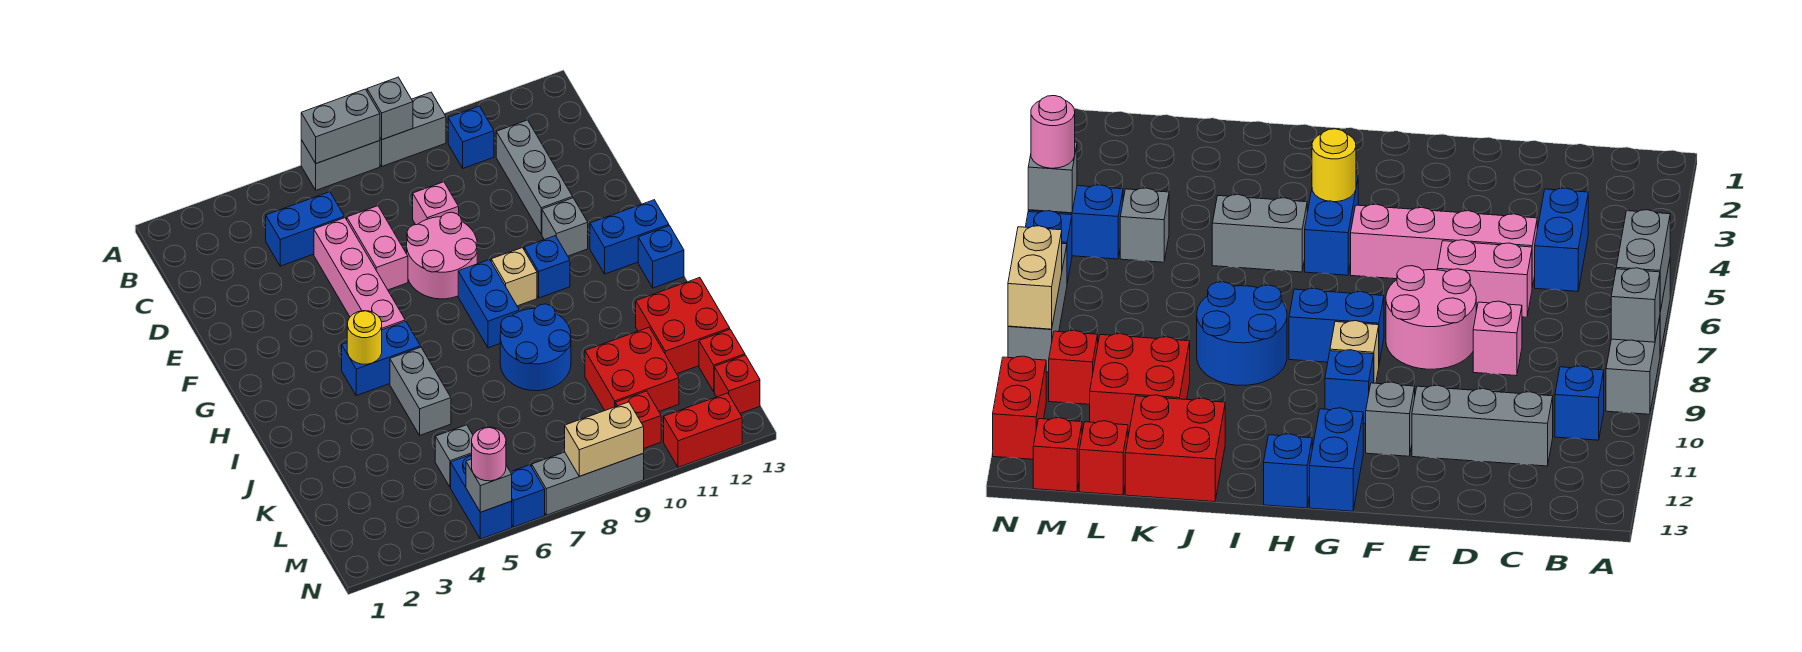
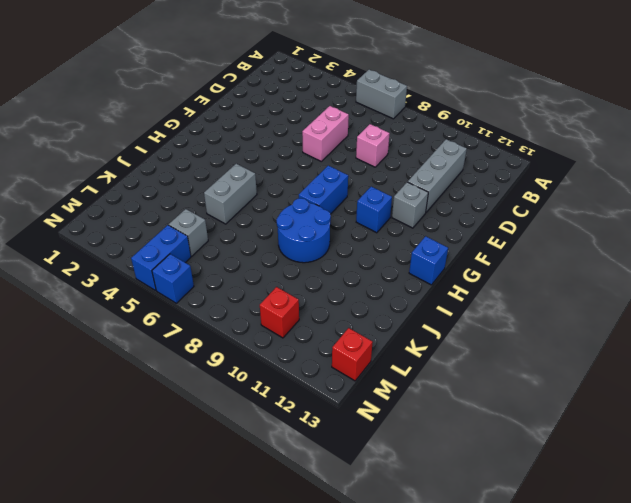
none -> grey 1x2 brick [380,92,446,166]
none -> blue 1x1 brick [448,106,494,168]
none -> blue 1x2 brick [266,192,344,266]
none -> pink 1x4 brick [314,218,405,330]

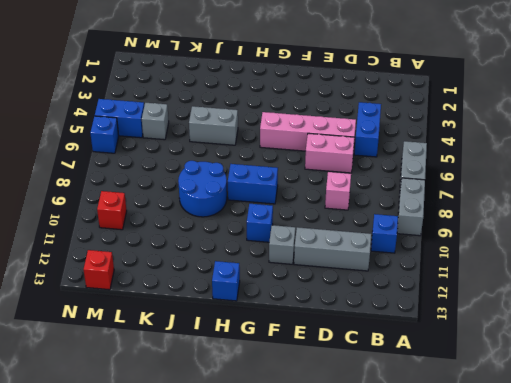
none -> pink 2x2 round brick [407,212,477,299]
none -> tan 1x1 brick [491,248,537,306]
none -> blue 1x2 brick [590,200,669,274]
none -> blue 1x2 brick [342,321,421,396]

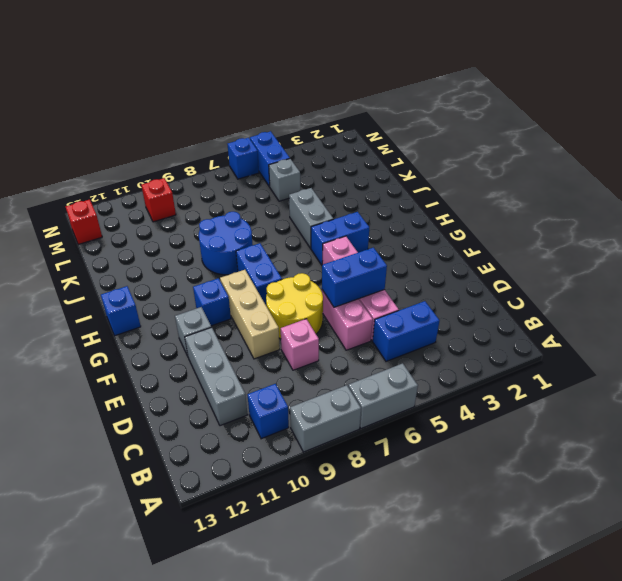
blue 1x2 brick [322,248,387,307] -> blue 1x2 brick moved to [590,200,669,274]
yellow 2x2 round brick [266,273,323,339] -> pink 2x2 round brick [407,212,477,299]
tan 1x3 brick [220,270,280,359] -> tan 1x1 brick [491,248,537,306]
none -> red 2x2 brick [636,278,730,374]
none -> red 2x2 brick [585,327,679,411]
none -> red 1x1 brick [699,330,745,391]
none -> grey 1x3 brick [532,452,644,515]

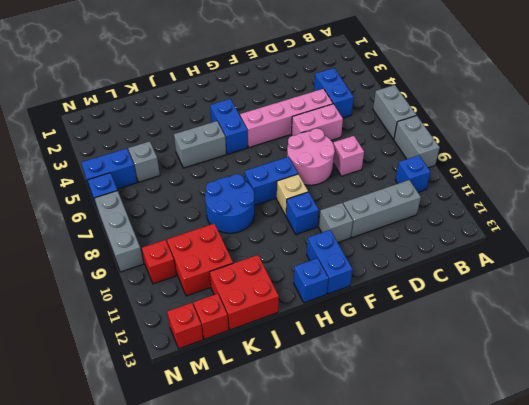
none -> red 1x2 brick [664,393,742,467]
none -> grey 1x2 brick [301,89,380,163]
none -> grey 1x1 brick [367,77,413,140]
none -> yellow 1x1 round brick [347,311,382,364]

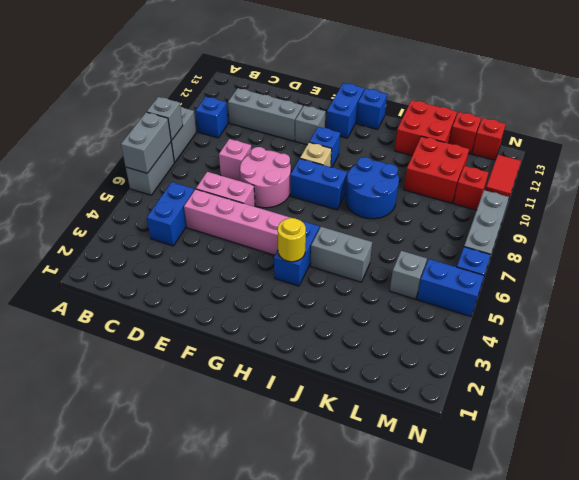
red 1x2 tile [486,155,521,200] -> red 1x2 brick [664,393,742,467]
none -> grey 1x1 brick [466,459,512,512]
none -> tan 1x2 brick [565,402,644,476]
none -> pink 1x1 round brick [472,427,506,481]

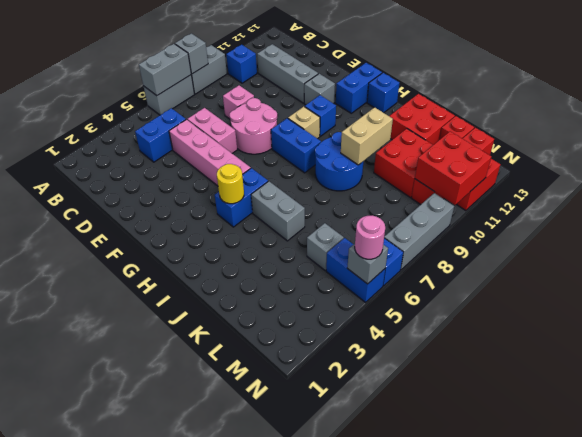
tan 1x2 brick [341,107,393,165] -> tan 1x2 brick moved to [565,402,644,476]
red 2x2 brick [415,131,491,205] -> none

